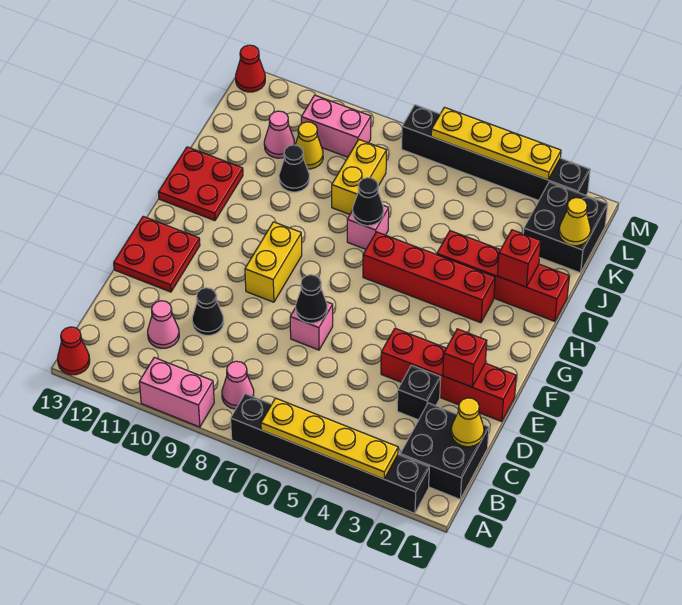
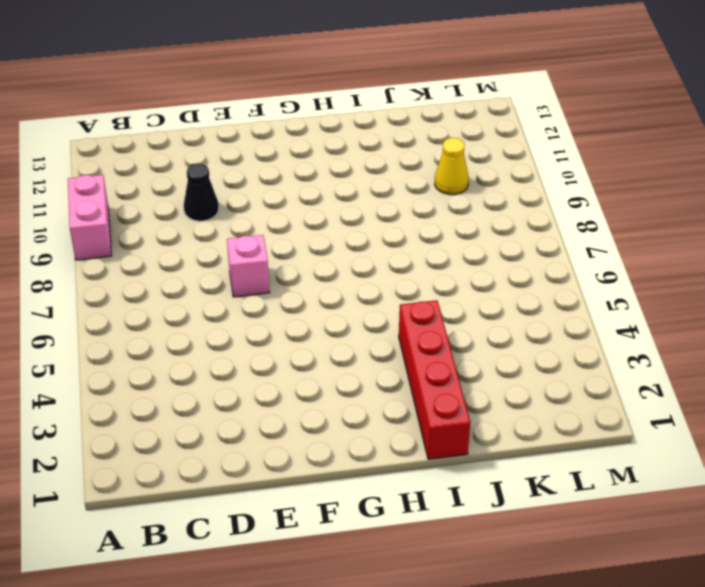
none -> black 1x6 brick [231,394,429,513]
none -> red 1x1 cone [58,327,90,375]
none -> black 2x2 brick [400,403,489,499]
none -> pink 1x1 cone [222,361,254,409]

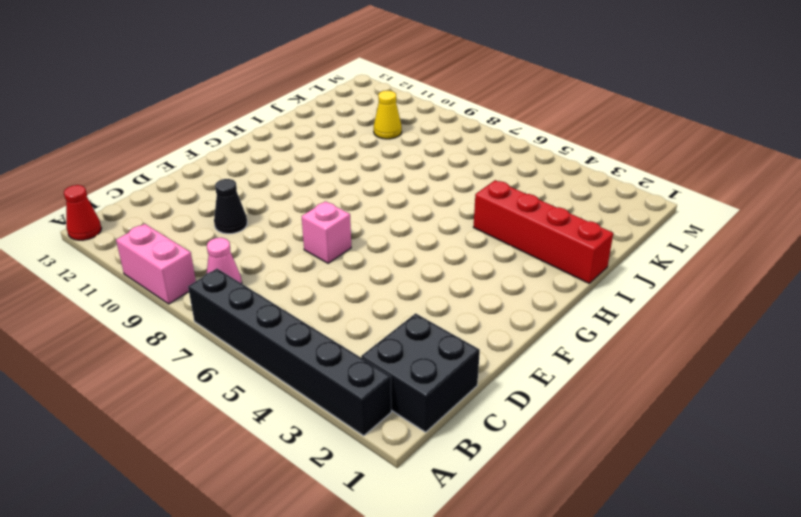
none -> pink 1x1 cone [148,301,179,348]
none -> black 1x1 brick [397,365,441,420]
none -> red 1x4 brick [381,328,516,422]
none -> red 2x2 plate [114,216,200,292]

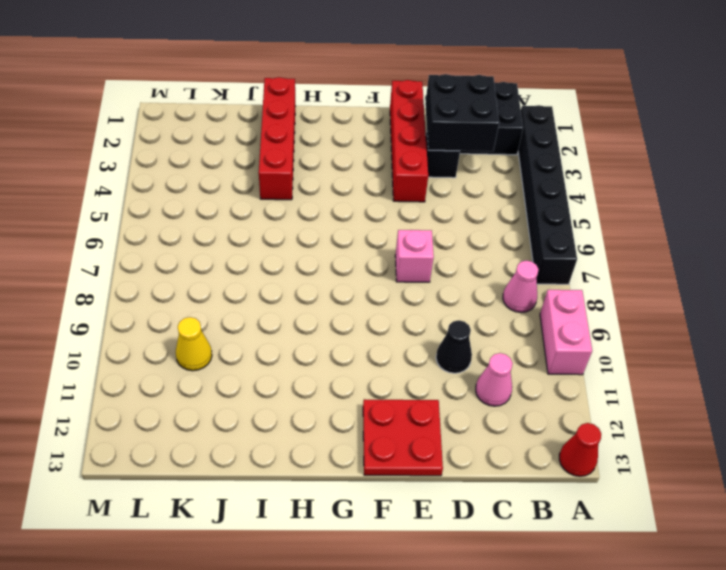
black 2x2 brick [425,74,499,151] -> black 2x2 brick moved to [523,182,608,273]
none -> yellow 1x2 brick [245,222,302,302]
none -> red 1x4 brick [363,232,495,323]
none -> red 2x2 plate [158,147,243,221]
none -> pink 1x1 brick [347,205,389,249]

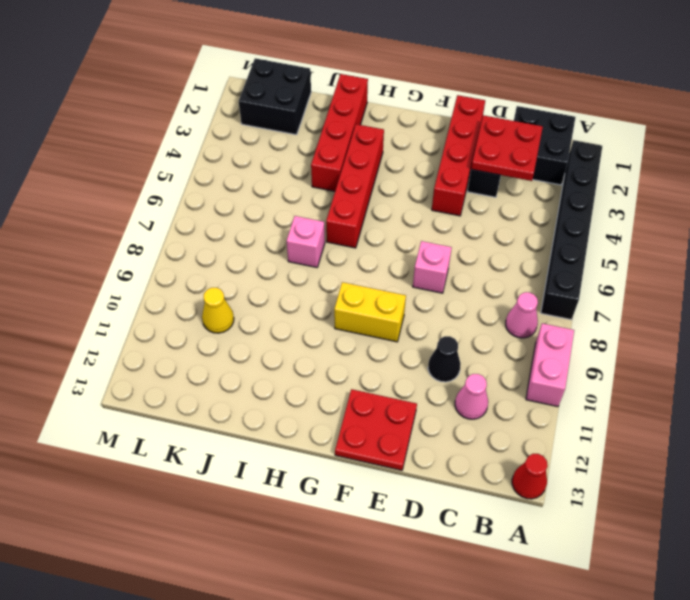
red 2x2 plate [471,115,543,181] -> red 2x2 plate moved to [158,147,243,221]
none -> yellow 1x2 brick [332,140,387,214]
none -> black 1x1 cone [279,145,309,192]
none -> pink 1x1 cone [264,111,294,158]
none -> pink 1x2 brick [301,95,371,157]

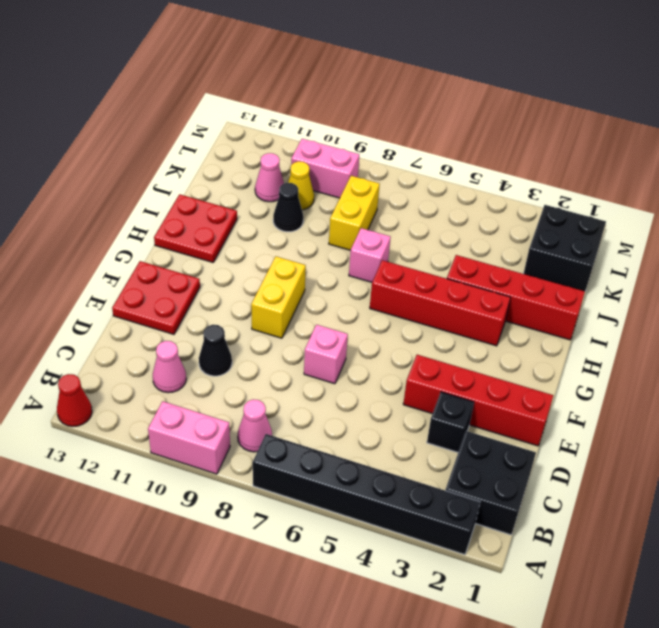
none -> black 1x6 brick [402,105,590,201]
none -> red 1x1 cone [236,45,265,92]
none -> yellow 1x4 plate [261,398,398,479]
none -> yellow 1x1 cone [451,398,484,447]

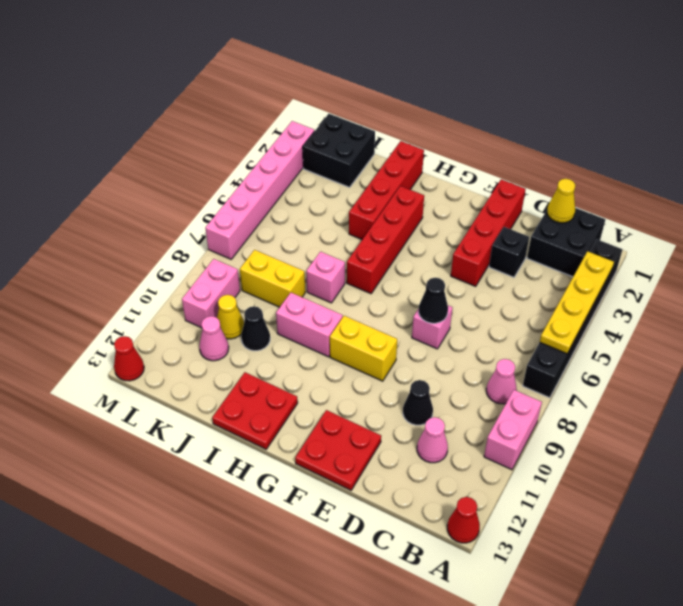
pink 1x2 brick [276,293,343,357] -> none
pink 1x6 brick [205,121,314,259] -> black 1x6 brick [402,105,590,201]
none -> red 1x1 brick [443,329,487,387]
none -> red 1x1 brick [497,230,541,287]
none -> black 1x1 cone [353,178,384,226]
none -> yellow 1x1 cone [559,198,591,246]

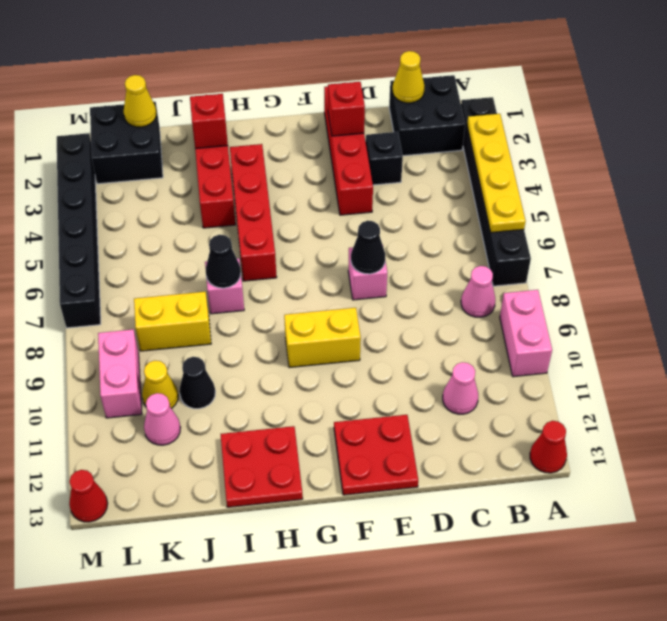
none -> black 1x1 cone [192,288,224,335]
none -> yellow 1x4 plate [431,107,561,180]

